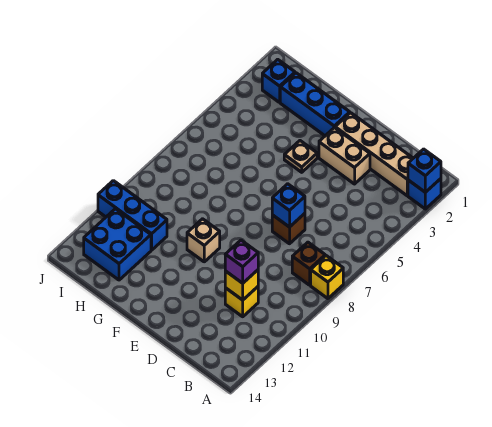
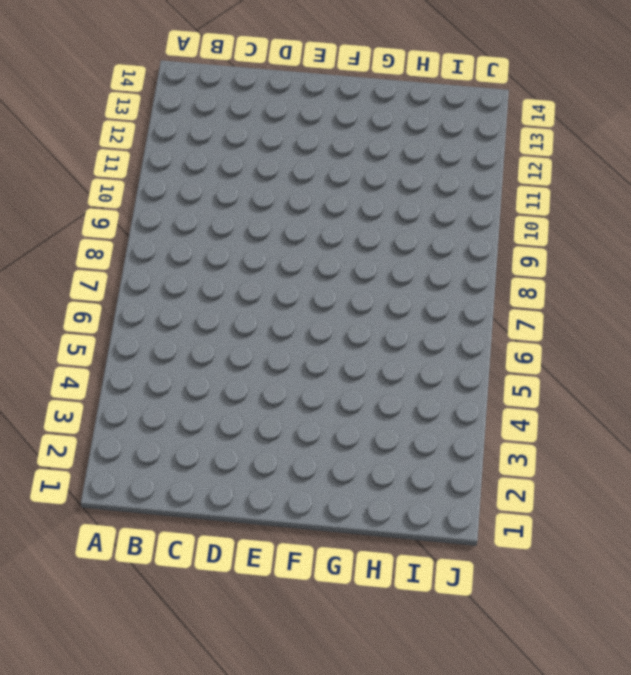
none -> blue 1x1 brick [408,179,441,209]
none -> yellow 1x1 brick [311,256,343,299]
none -> tan 1x4 brick [335,113,413,196]

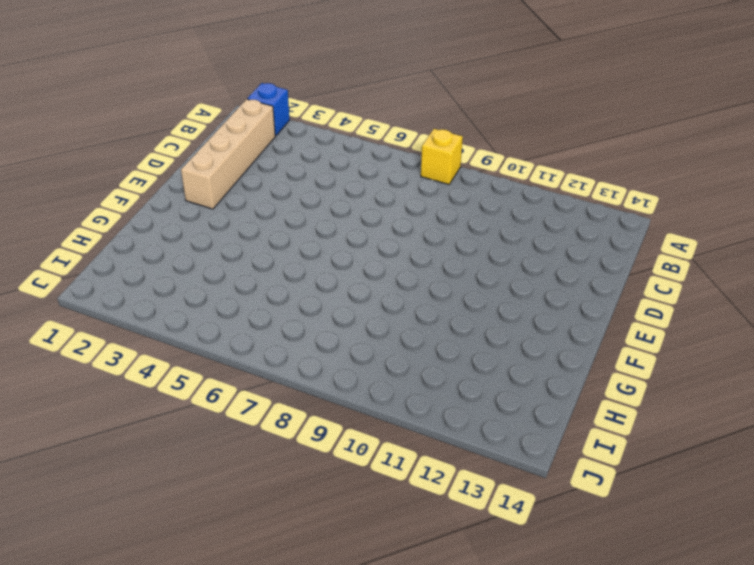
none -> brown 1x1 brick [292,242,325,285]
none -> yellow 1x1 brick [225,287,258,317]
none -> tan 1x2 brick [319,128,370,184]

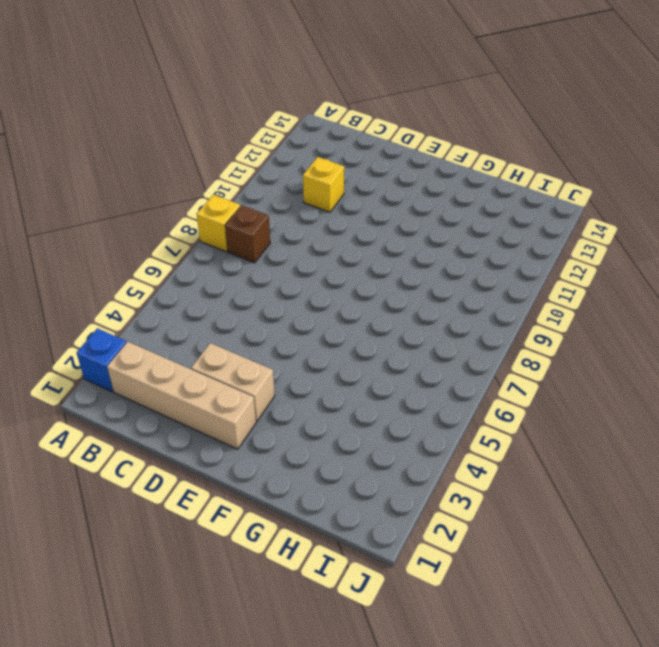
none -> brown 1x1 brick [272,213,305,244]
none -> blue 1x3 brick [280,73,350,136]
none -> tan 1x1 plate [284,141,317,172]

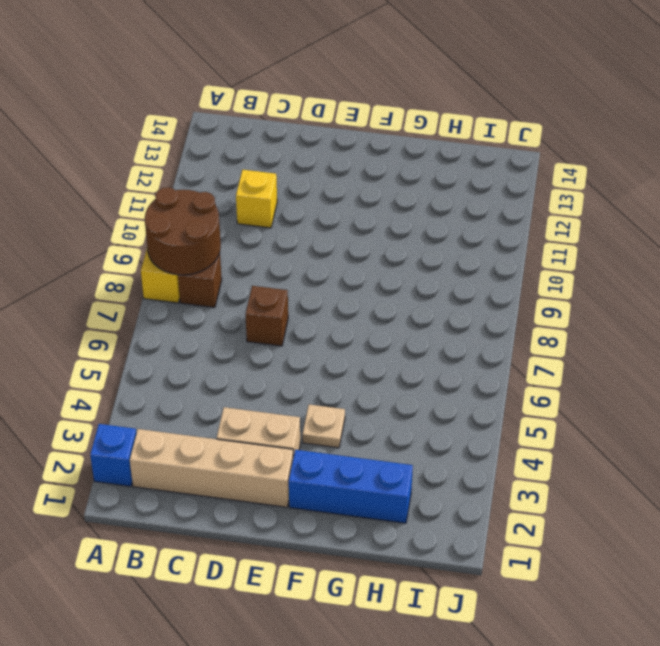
brown 2x2 round brick [145,187,221,275] -> none
none -> tan 1x1 brick [187,219,220,262]
none -> blue 1x3 brick [98,181,167,250]
none -> blue 2x2 brick [84,209,151,280]

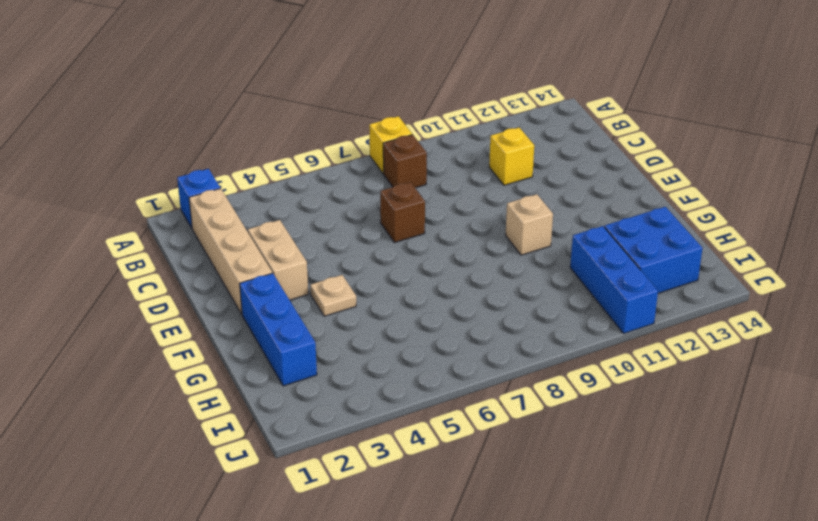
none -> blue 1x1 brick [262,59,295,102]
none -> blue 1x1 brick [408,149,441,192]
none -> yellow 1x1 brick [225,270,258,300]

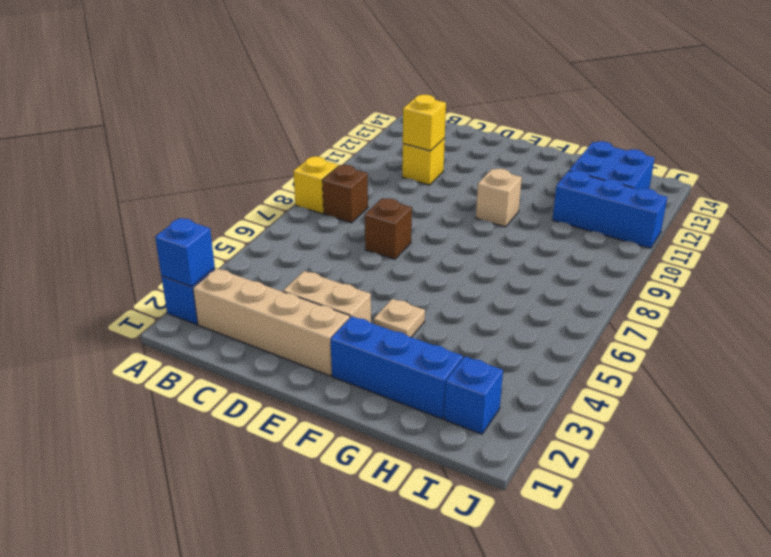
none -> blue 1x1 brick [272,184,305,227]
none -> purple 1x1 brick [225,240,258,283]

